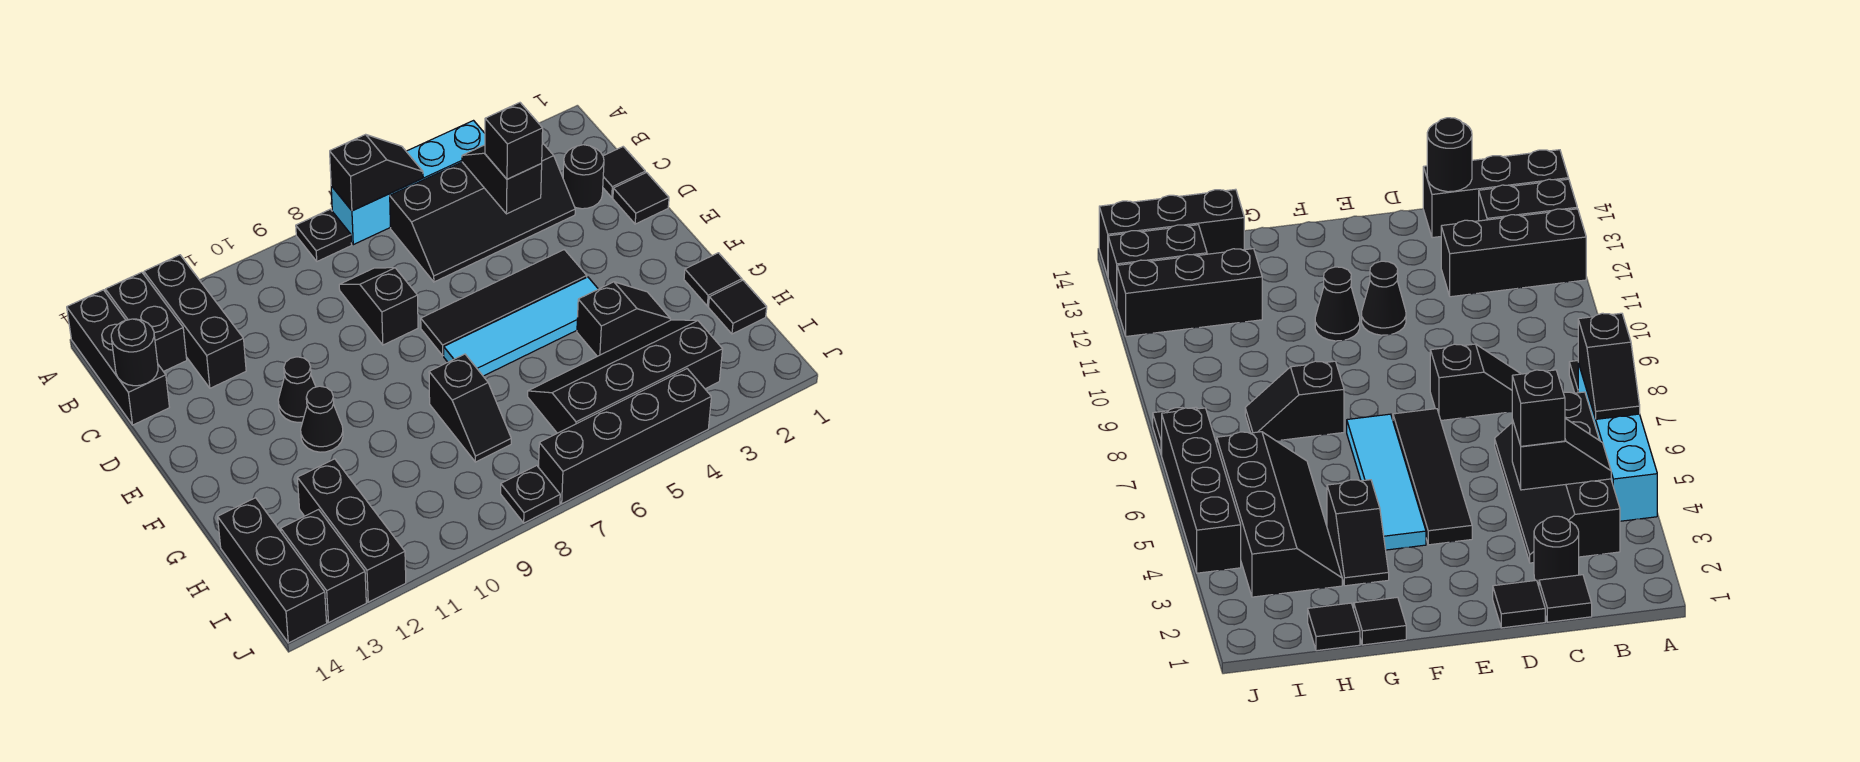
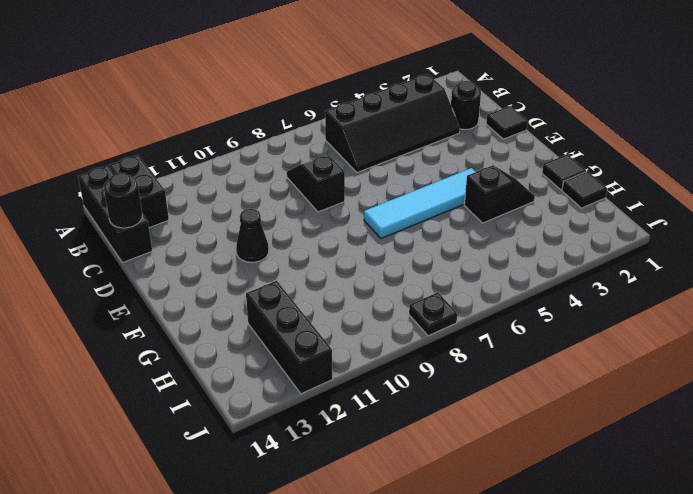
none -> cyan 1x4 brick [331,121,485,245]
none -> black 1x1 plate [296,209,352,261]
none -> black 1x3 brick [144,255,246,388]

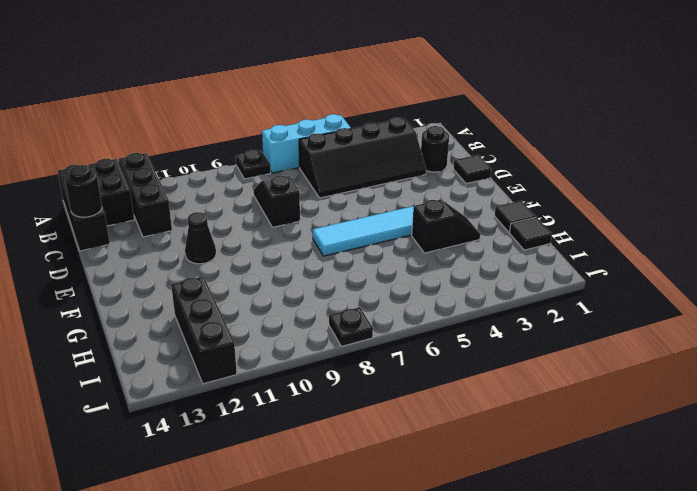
cyan 1x3 brick [262,114,351,173] -> cyan 1x4 brick [331,121,485,245]
none -> black 1x1 tile [603,147,645,197]
none -> black 1x4 tile [421,250,587,356]
none -> black 1x1 cone [301,386,343,452]

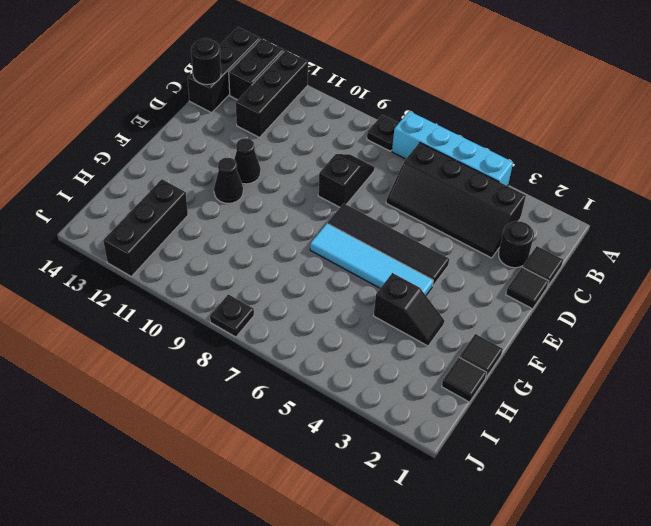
none -> black 1x2 slope [429,354,511,462]
none -> black 2x4 slope [528,320,723,433]
none -> black 1x3 brick [218,498,327,643]

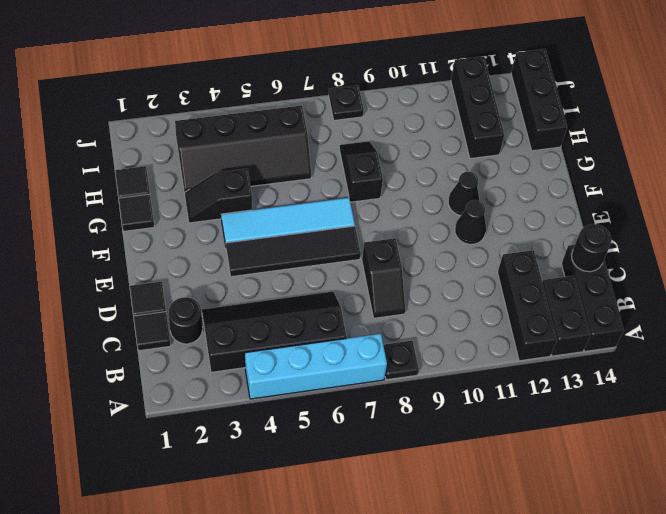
none -> black 1x2 brick [281,509,366,622]
none -> black 1x4 brick [539,369,711,504]
none -> black 1x2 slope [330,134,423,211]

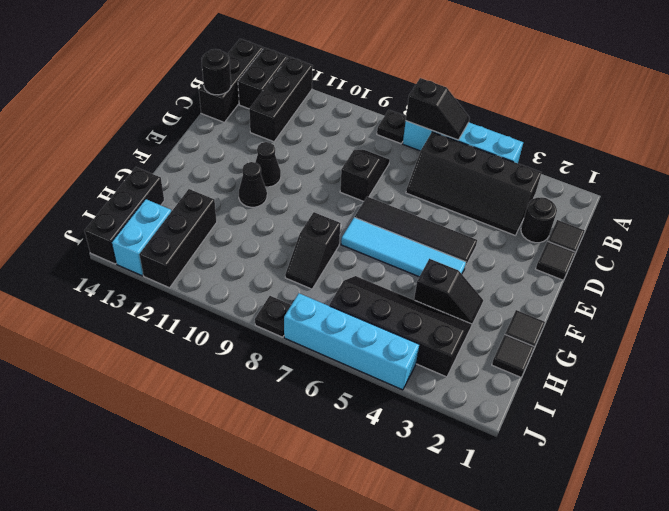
cyan 1x2 brick [112,199,172,276] -> black 1x2 brick [281,509,366,622]
cyan 1x4 brick [284,293,419,390] -> black 1x4 brick [539,369,711,504]
none -> black 1x2 slope [462,145,542,214]
none -> black 1x1 brick [485,103,543,179]

